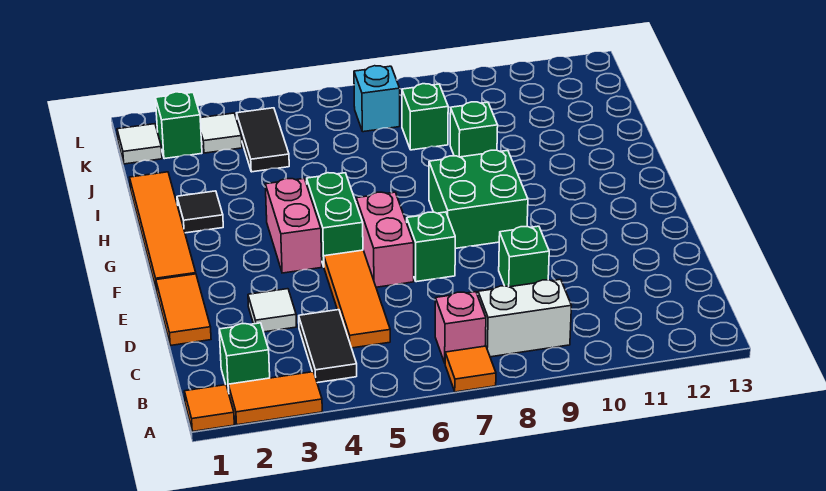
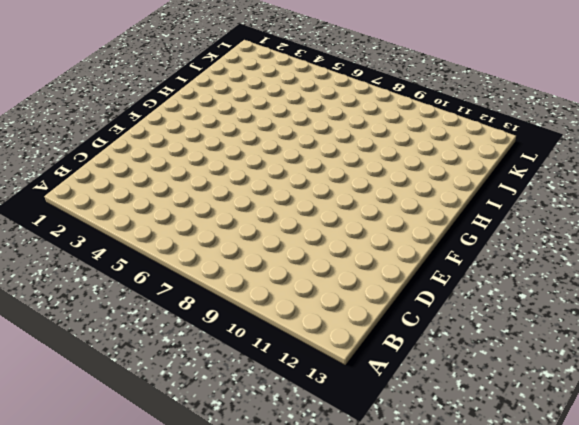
none -> orange 1x1 tile [184,385,234,431]
none -> orange 1x2 tile [228,372,322,425]
none -> orange 1x1 tile [445,346,496,392]

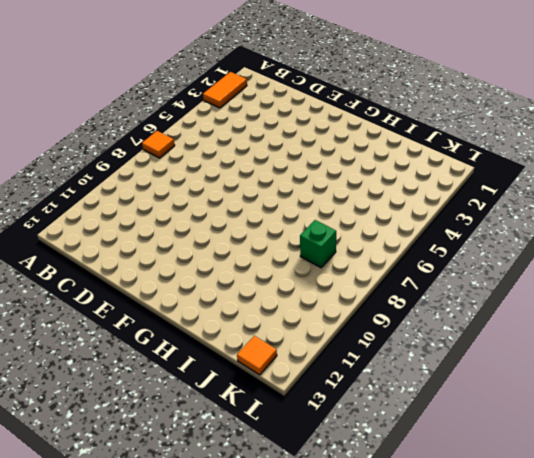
orange 1x1 tile [237,336,277,375] -> orange 1x1 tile moved to [184,385,234,431]
none -> green 1x1 brick [219,323,270,392]
none -> black 1x2 tile [299,310,357,383]
none -> pink 1x1 brick [435,292,486,363]

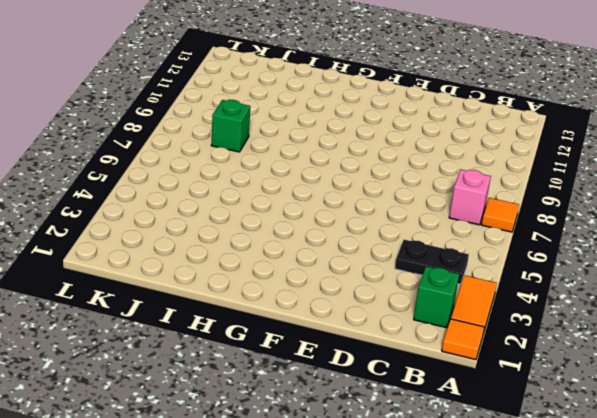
black 1x2 plate [395,240,469,284] -> black 1x2 tile [299,310,357,383]
none -> white 1x2 brick [478,279,571,357]
none -> orange 1x3 tile [324,250,390,348]
none -> orange 1x2 tile [156,274,211,346]

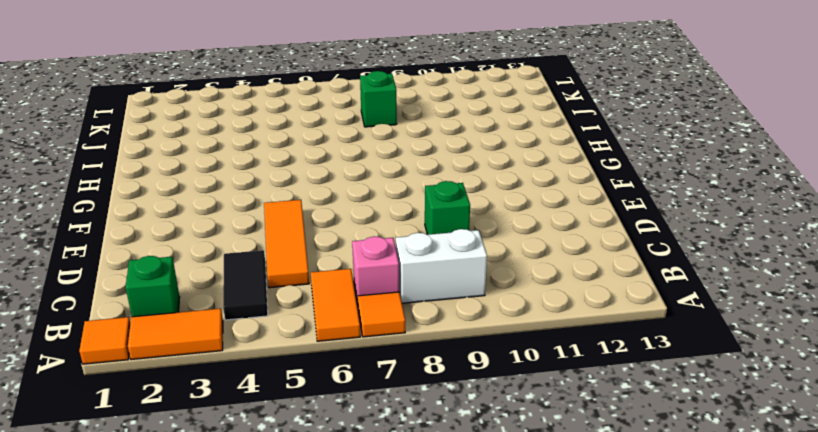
orange 1x2 tile [311,269,360,341] -> orange 1x2 tile moved to [156,274,211,346]
none -> white 1x1 tile [248,289,297,332]
none -> pink 1x2 brick [356,192,414,287]
none -> green 1x1 brick [407,212,455,282]

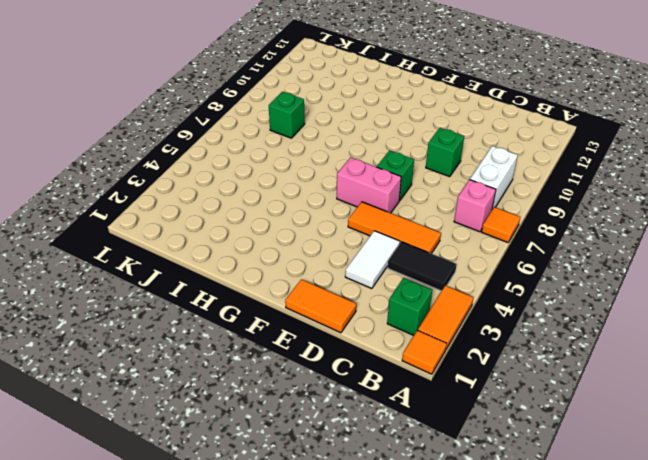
white 1x2 tile [345,231,400,289] -> white 1x1 tile [248,289,297,332]
none -> orange 1x4 tile [130,172,196,291]
none -> pink 1x2 brick [265,178,322,273]
none -> green 1x2 brick [307,173,363,266]

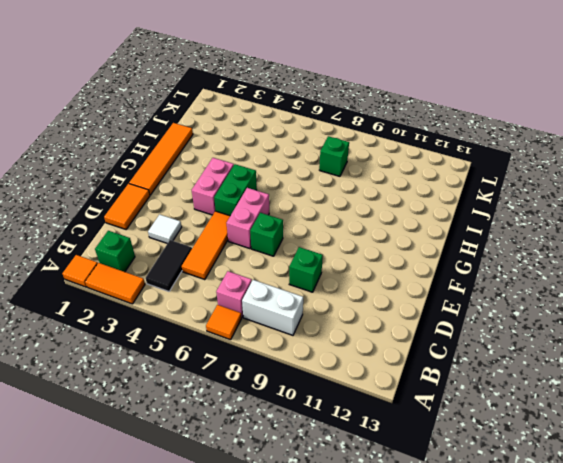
none -> green 2x2 brick [429,150,528,248]
none -> black 1x1 tile [177,191,223,233]
none -> green 1x1 brick [450,102,498,157]

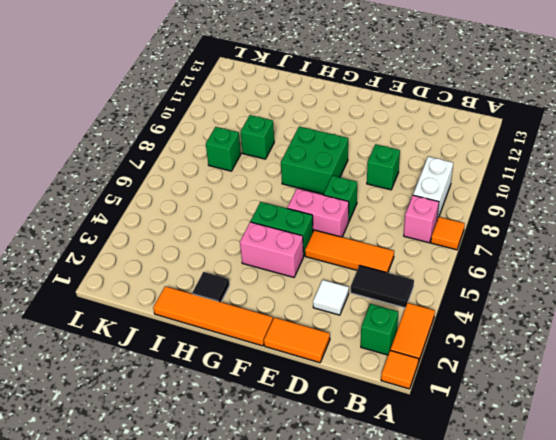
none -> black 1x2 tile [237,108,289,172]
none -> white 1x1 tile [117,124,162,164]
none -> green 1x1 brick [155,92,202,159]

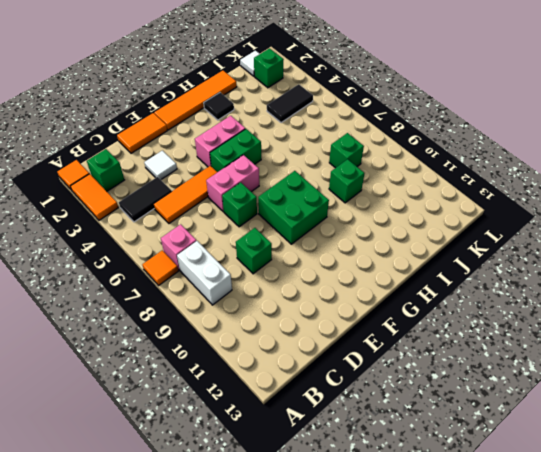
none -> white 1x1 tile [200,113,242,153]
none -> cyan 1x1 brick [354,66,400,132]

